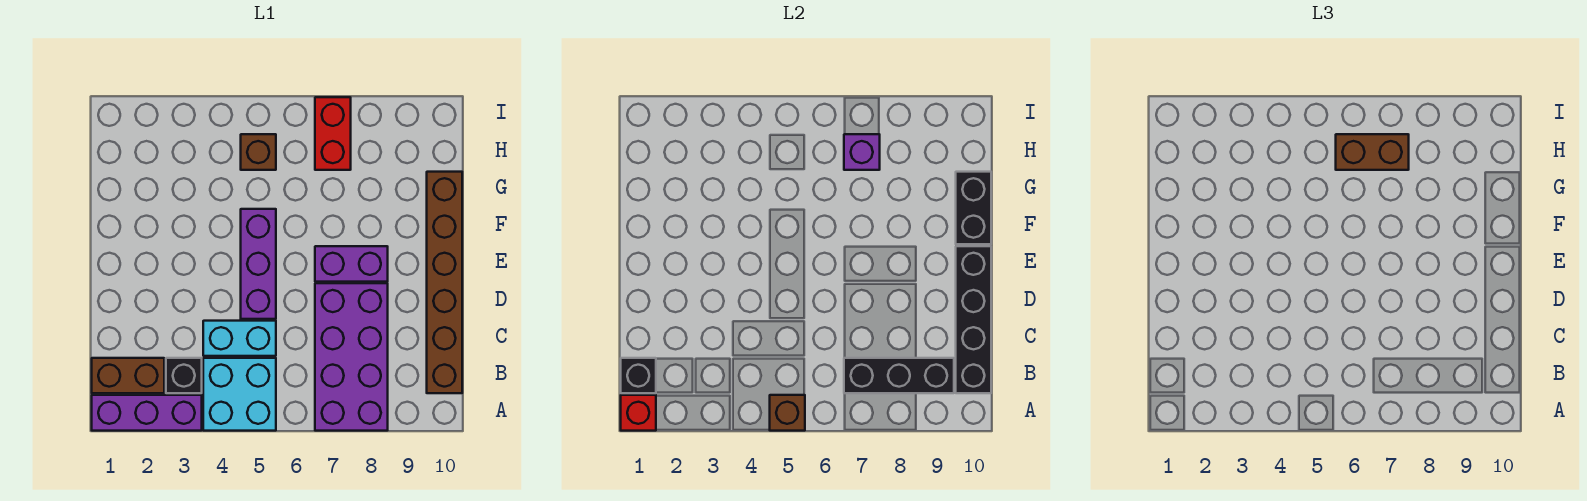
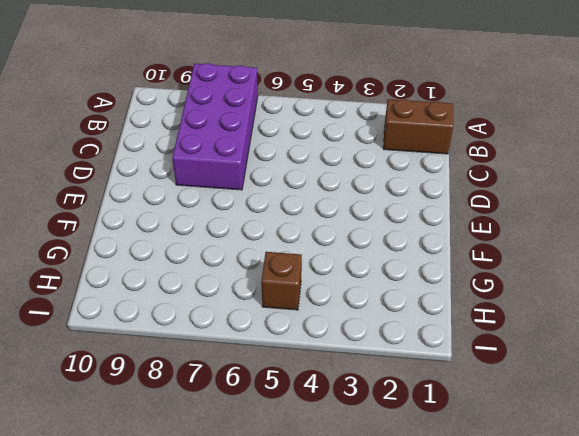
none -> purple 1x3 brick [92,395,202,431]
none -> cyan 2x2 brick [203,358,276,431]
none -> black 1x1 brick [166,358,202,393]

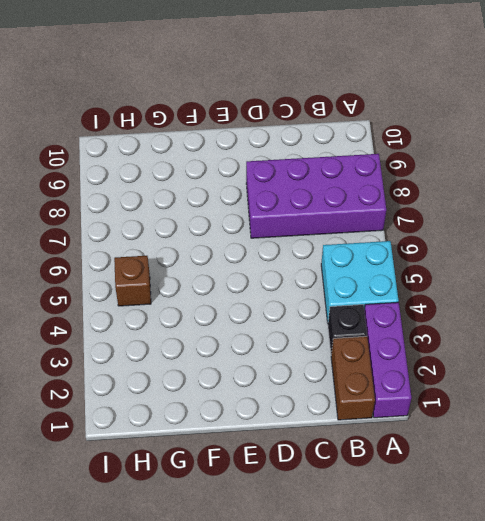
none -> brown 1x6 brick [427,172,462,393]
none -> cyan 1x2 brick [203,321,276,356]
none -> purple 1x3 brick [241,209,276,319]

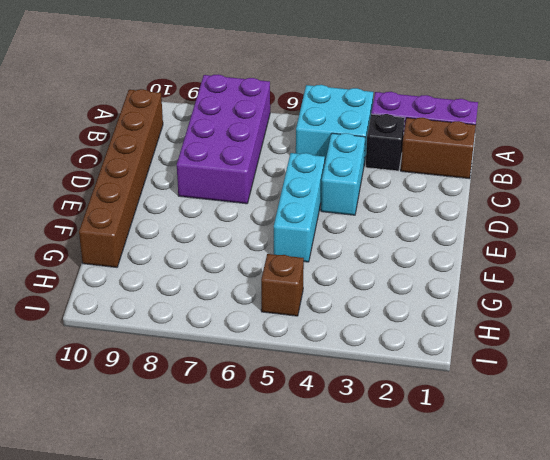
cyan 1x2 brick [321,133,365,215] -> cyan 1x2 brick turned to [203,321,276,356]
cyan 1x3 brick [274,153,325,262] -> purple 1x3 brick [241,209,276,319]
none -> purple 1x2 brick [315,246,388,282]
none -> red 1x2 brick [315,97,351,170]
none -> red 1x1 brick [621,395,656,431]

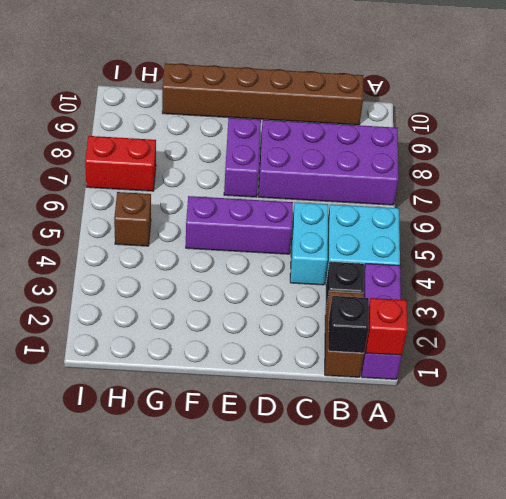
none -> brown 1x1 brick [770,395,805,431]
none -> black 1x3 brick [844,358,954,393]
none -> black 1x4 brick [956,246,991,393]

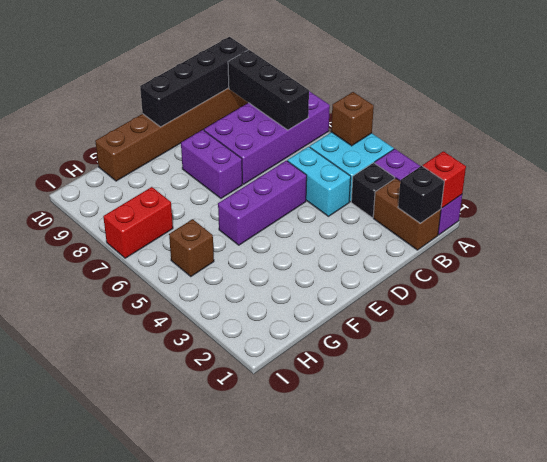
none -> black 1x2 brick [956,172,991,244]
none -> purple 1x1 brick [844,134,880,170]
none -> brown 1x2 brick [1336,134,1409,170]

